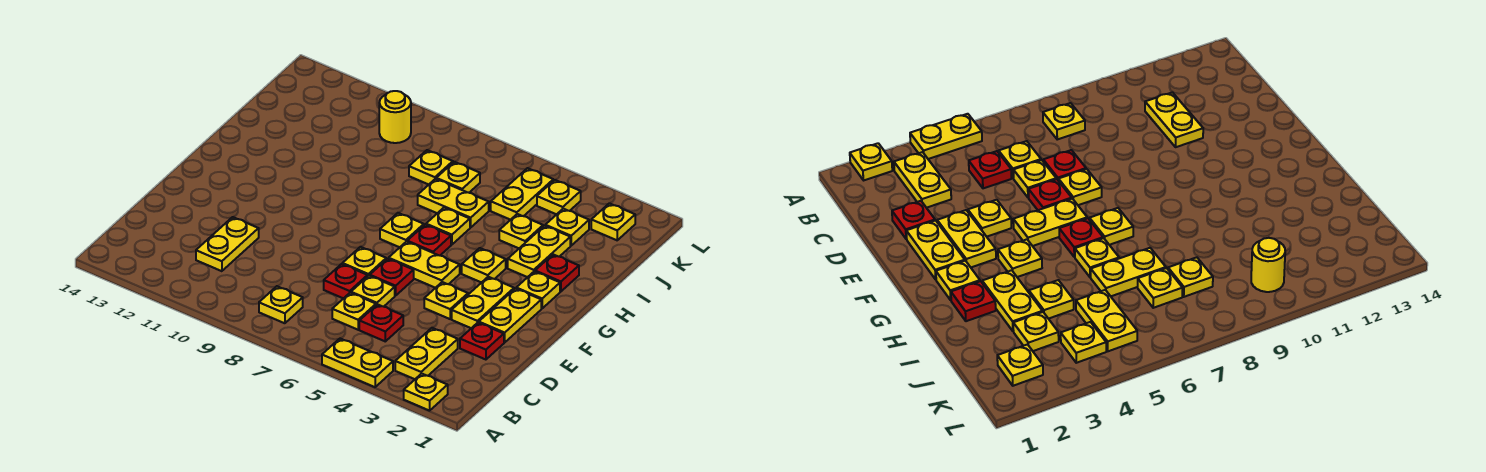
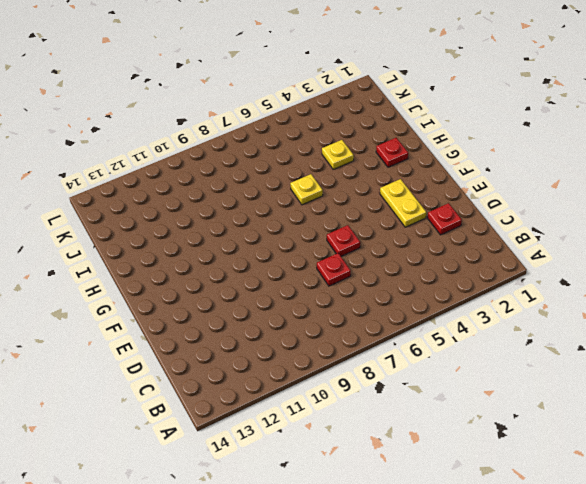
none -> yellow 1x1 plate [404,374,448,411]
none -> yellow 1x2 plate [322,338,393,387]
none -> yellow 1x2 plate [395,328,458,379]
none -> yellow 1x1 plate [259,286,303,323]

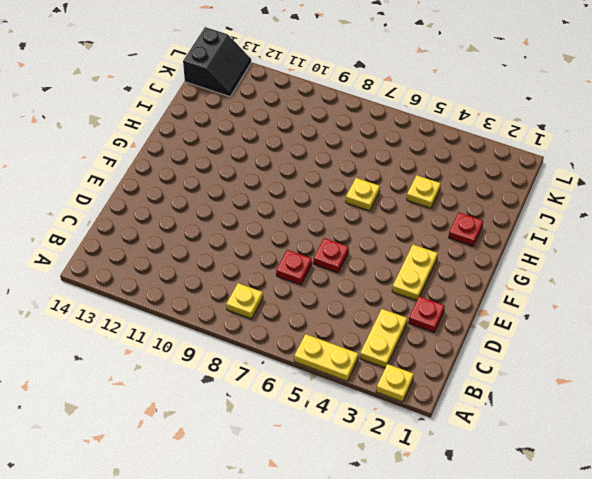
black 2x2 slope [183,27,251,97] -> none
none -> red 1x1 plate [359,304,403,341]
none -> yellow 1x1 plate [332,293,376,330]
none -> yellow 1x2 plate [196,217,259,271]
none -> yellow 1x1 plate [351,276,395,307]

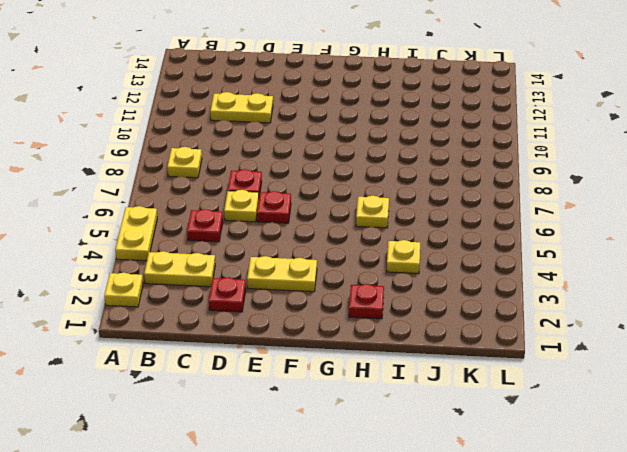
none -> yellow 1x1 plate [332,293,376,330]
none -> yellow 1x2 plate [479,289,541,342]
none -> yellow 1x1 plate [424,282,468,319]
none -> yellow 1x1 plate [342,247,386,276]

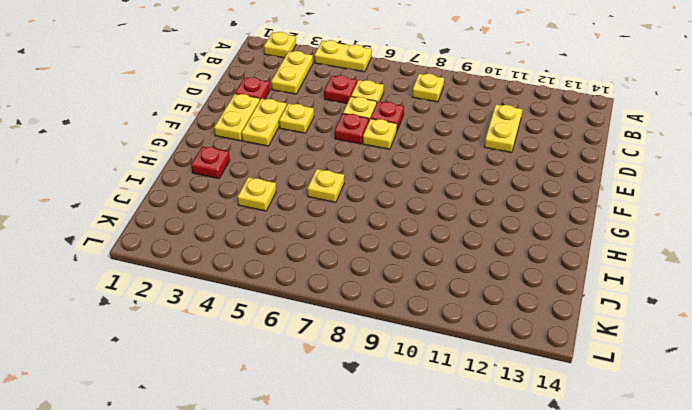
none -> yellow 1x2 plate [388,242,460,288]
none -> yellow 1x1 plate [516,271,560,308]
none -> yellow 1x1 plate [462,248,506,283]
none -> red 1x1 plate [407,225,451,255]

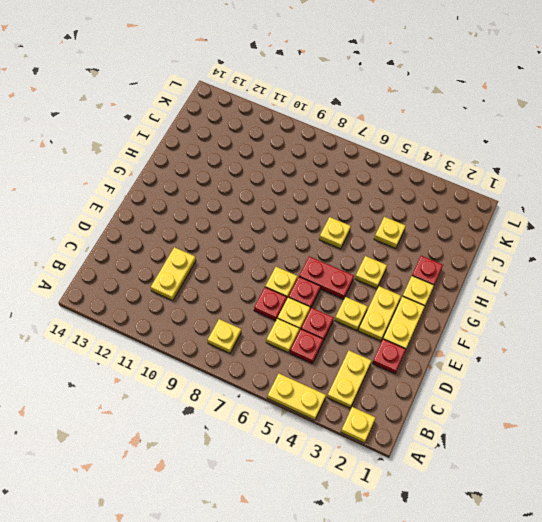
red 1x1 plate [301,308,334,341] -> red 1x1 plate moved to [407,225,451,255]
red 1x2 plate [299,256,354,299] -> yellow 1x2 plate [388,242,460,288]
none -> yellow 1x1 plate [380,213,424,247]
none -> yellow 1x2 plate [508,226,570,277]
none -> yellow 1x2 plate [418,179,489,228]
none -> yellow 1x1 plate [545,209,589,246]

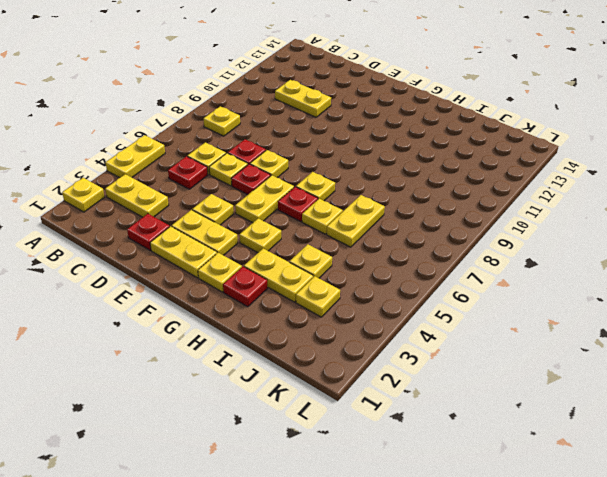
none -> yellow 1x2 plate [491,168,553,220]
none -> yellow 1x1 plate [436,162,480,193]
none -> yellow 1x1 plate [409,150,453,185]
none -> yellow 1x1 plate [591,203,635,240]

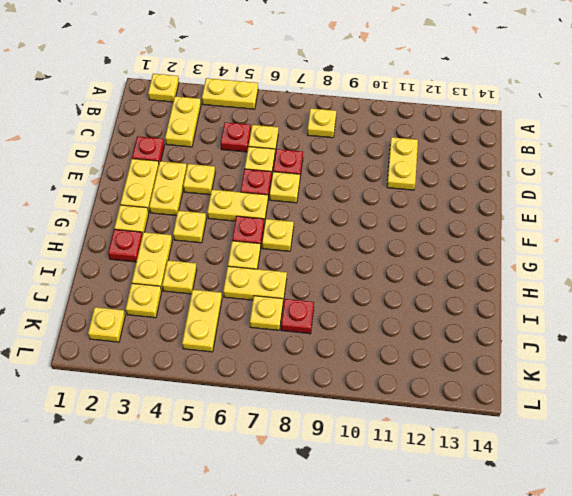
red 1x1 plate [281,299,314,334] -> yellow 1x1 plate [409,150,453,185]
none -> yellow 1x1 plate [537,180,581,214]
none -> yellow 1x1 round brick [379,91,411,143]

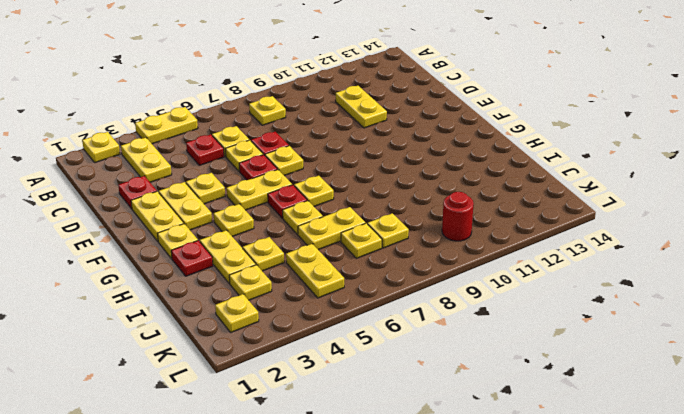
red 1x1 round brick [442,192,474,241] -> yellow 1x1 round brick [379,91,411,143]
none -> yellow 1x1 plate [537,180,581,214]

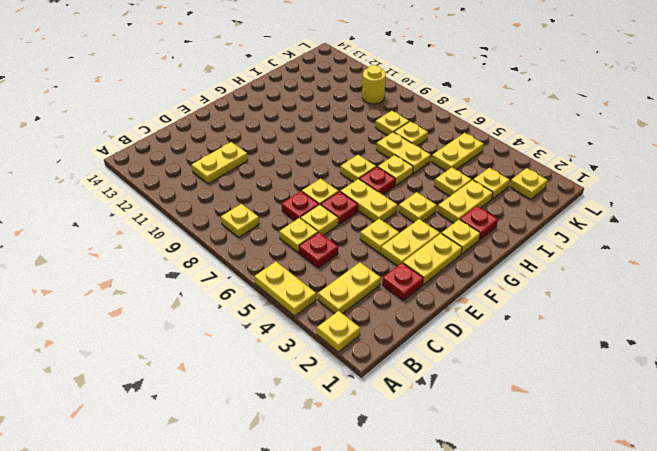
none -> yellow 1x1 plate [537,180,581,214]

